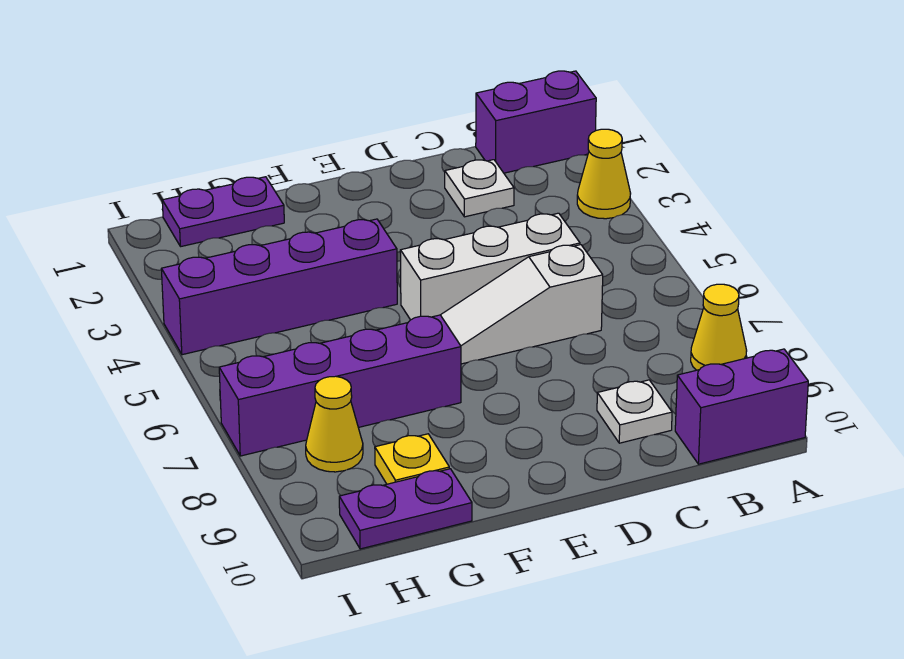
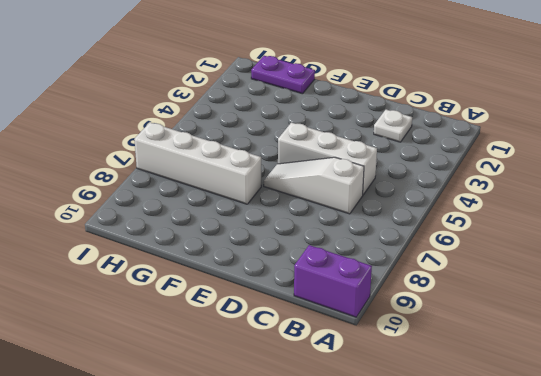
white 1x4 brick [134,122,261,204] -> purple 1x4 brick [219,315,461,456]
none -> purple 1x2 brick [476,71,596,173]
none -> yellow 1x1 cone [577,129,631,219]
none -> yellow 1x1 cone [691,284,747,370]

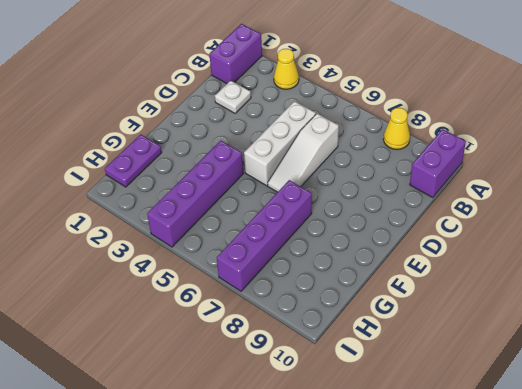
none -> white 1x1 plate [597,380,672,443]
none -> yellow 1x1 plate [375,434,449,484]
none -> purple 1x2 plate [339,469,472,549]

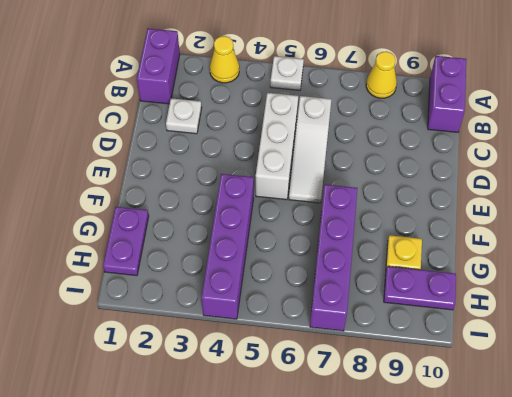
white 1x1 plate [270,56,304,90] -> white 1x1 plate moved to [597,380,672,443]
purple 1x2 plate [384,266,456,310] -> purple 1x2 plate turned to [339,469,472,549]
none -> yellow 1x1 cone [306,376,363,472]

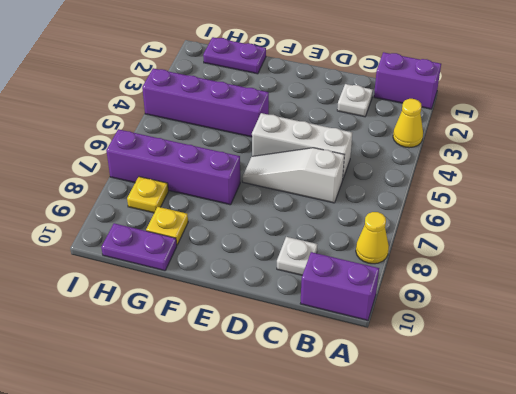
yellow 1x1 plate [127,177,168,213] -> yellow 1x1 cone [306,376,363,472]

